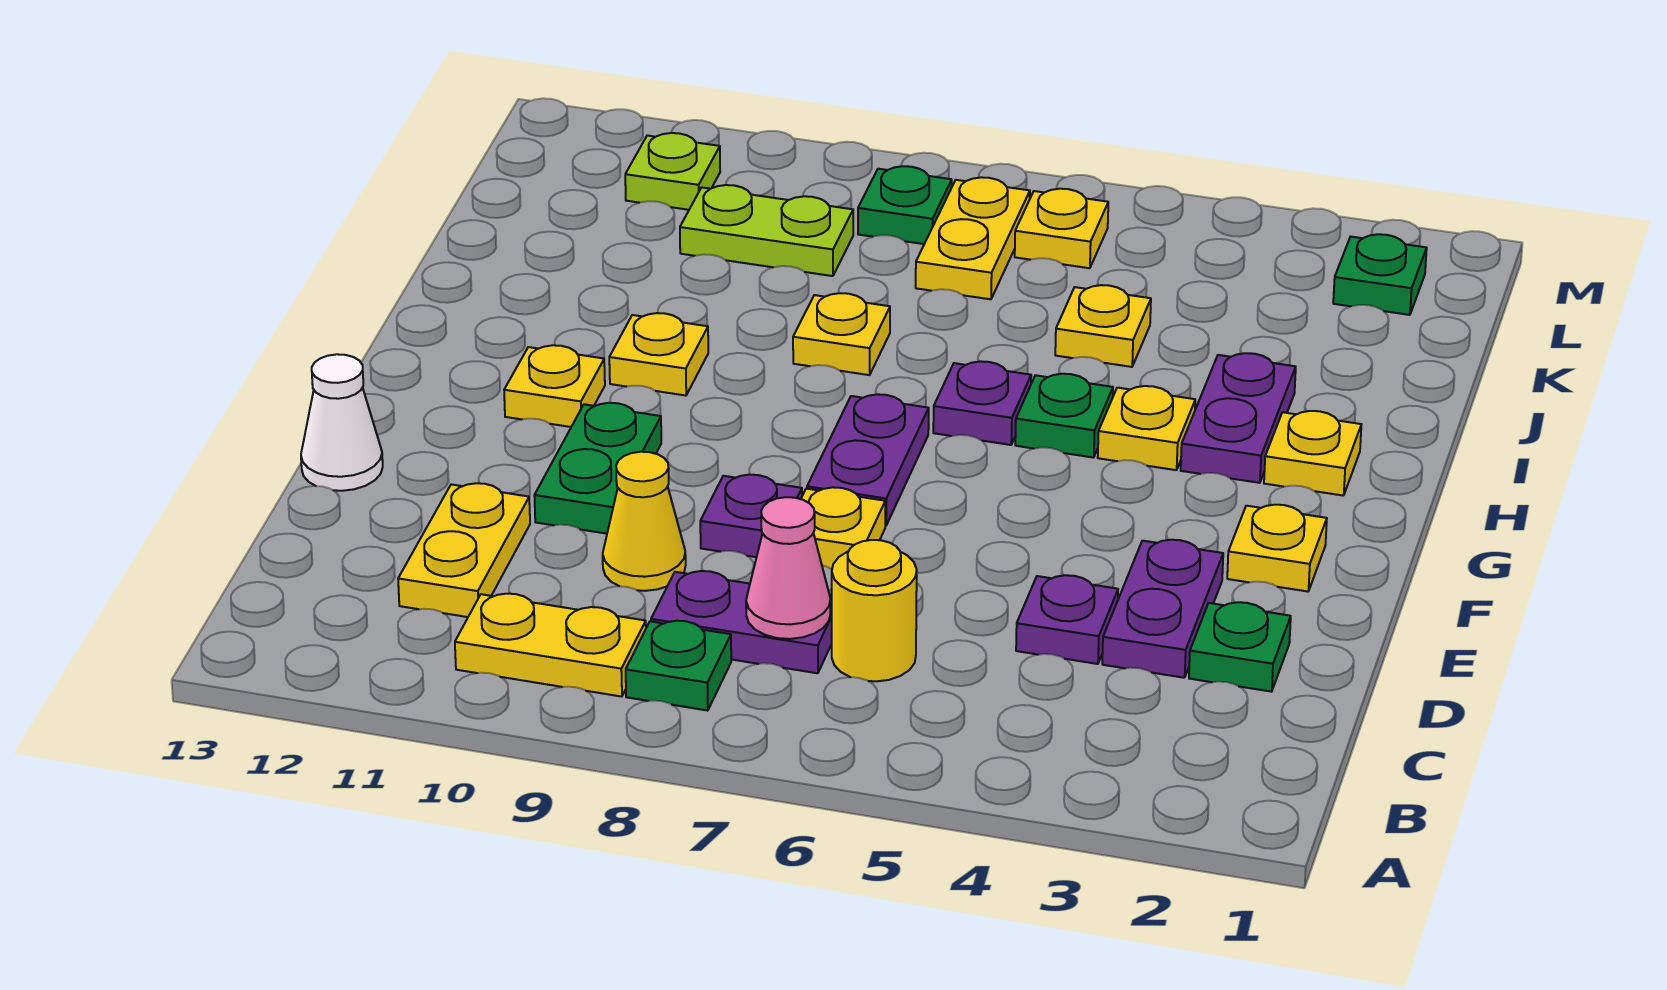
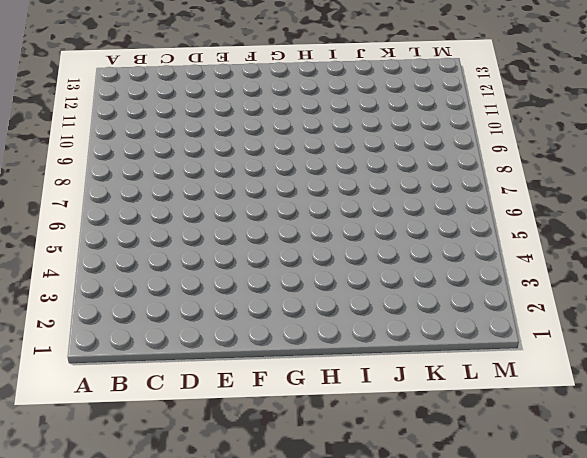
none -> green 1x1 plate [626,621,731,711]
none -> yellow 1x2 plate [455,594,646,697]
none -> yellow 1x1 round brick [832,540,917,681]
none -> purple 1x2 plate [651,571,832,673]

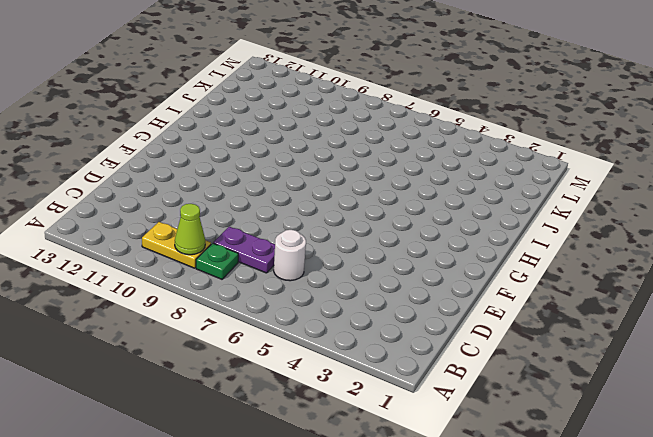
lime 1x1 cone [175,204,205,255] -> none
white 1x1 round brick [274,230,306,281] -> yellow 1x1 round brick [832,540,917,681]
none -> yellow 1x2 plate [398,483,530,617]
none -> green 1x1 plate [1189,602,1291,692]
none -> purple 1x2 plate [1102,540,1223,678]
none -> purple 1x1 plate [1016,575,1118,664]

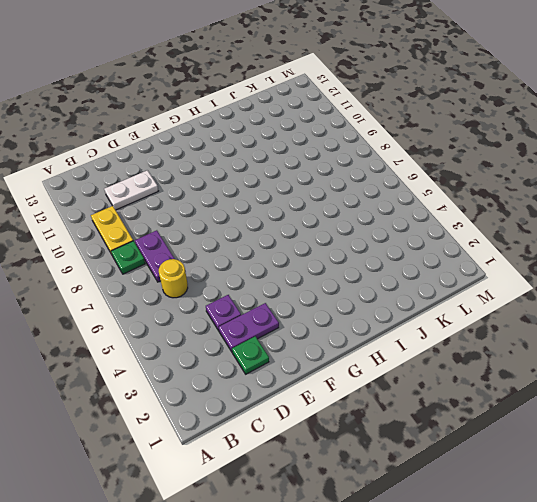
white 1x2 plate [104,170,158,210] -> yellow 1x2 plate [398,483,530,617]
none -> yellow 1x1 cone [603,452,686,591]
none -> yellow 1x1 plate [801,487,885,569]
none -> purple 1x1 plate [700,475,802,557]
none -> green 1x2 plate [534,403,661,534]

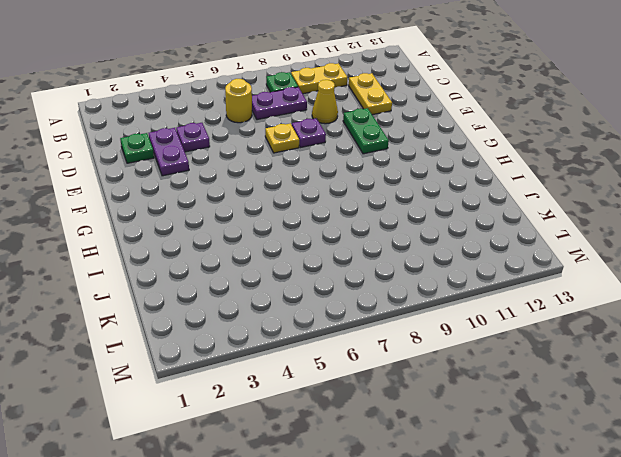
none -> white 1x1 cone [301,354,383,491]
none -> yellow 1x1 plate [1227,505,1327,591]
none -> purple 1x2 plate [807,394,929,526]
none -> yellow 1x1 plate [504,345,605,427]

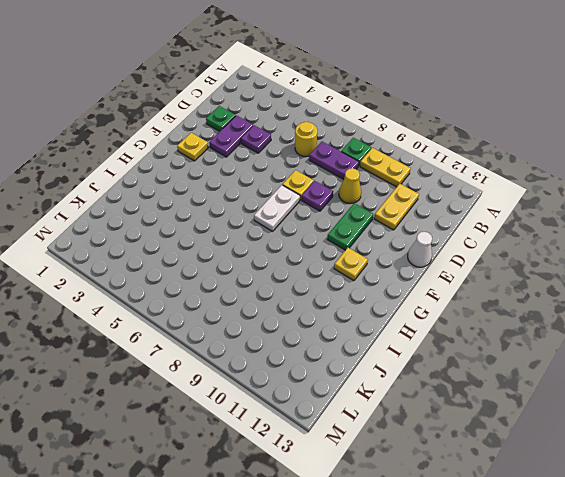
white 1x2 plate [254,185,300,231] -> purple 1x2 plate [807,394,929,526]
none -> yellow 1x1 plate [1264,411,1361,496]
none -> purple 1x2 plate [1181,353,1296,483]
none -> yellow 1x1 plate [1098,386,1195,470]
none -> green 1x1 plate [1015,374,1113,458]

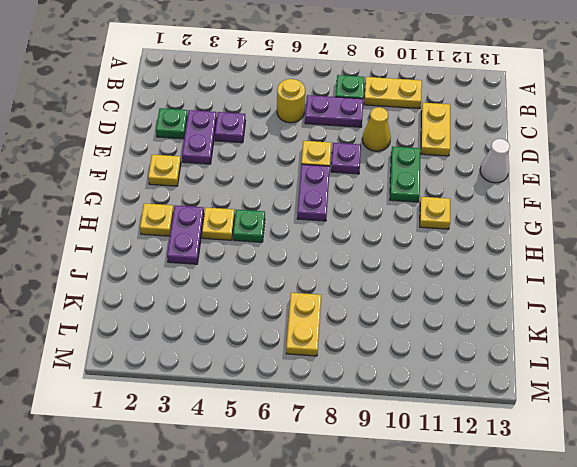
none -> purple 1x1 plate [933,361,1031,445]
none -> yellow 1x1 plate [609,313,708,396]
none -> yellow 1x1 plate [793,293,890,375]
none -> yellow 1x1 plate [1055,285,1151,367]

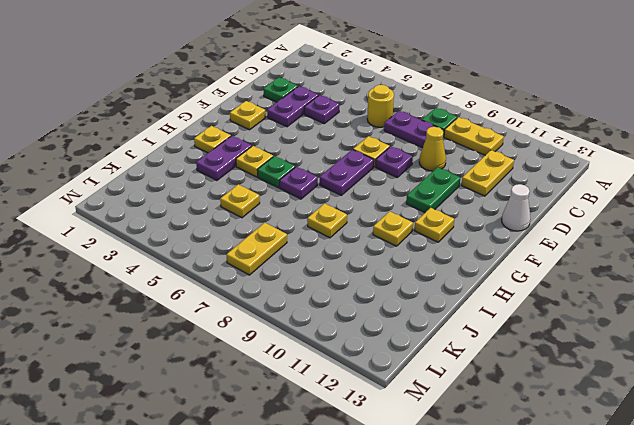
none -> lime 1x2 plate [680,185,853,276]
none -> green 1x1 plate [1333,234,1427,315]
none -> yellow 1x1 plate [1015,189,1108,268]
none -> green 1x1 plate [858,166,952,244]

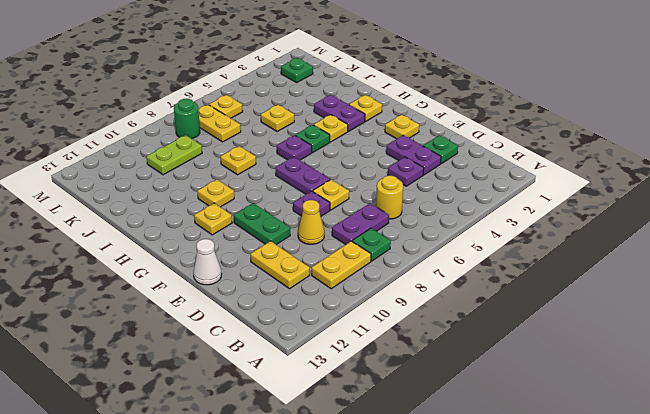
green 1x1 round brick [174,99,200,139] -> green 1x1 plate [858,166,952,244]
none -> lime 1x1 plate [625,133,720,210]
none -> pink 1x1 cone [746,497,830,639]

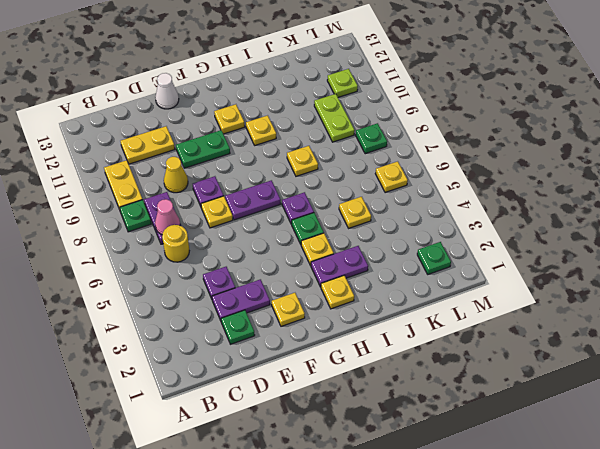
none -> yellow 1x2 plate [916,177,1030,299]

